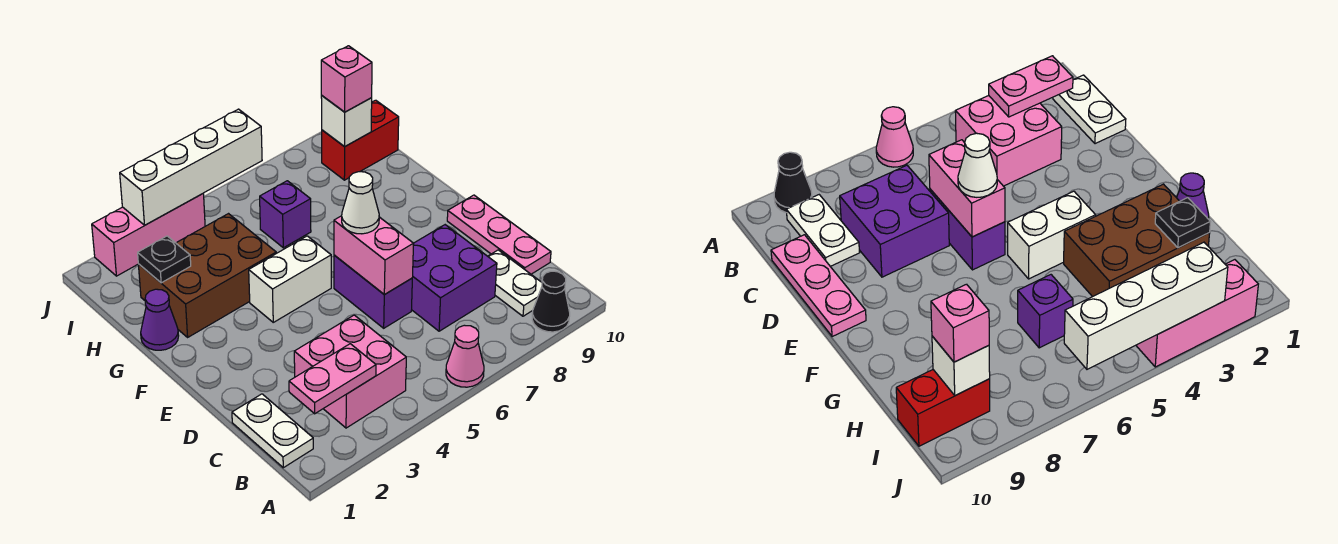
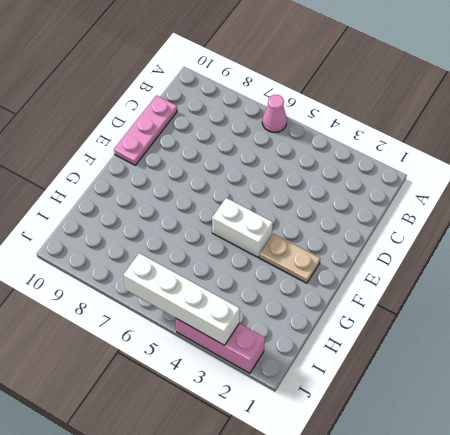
tan 1x2 plate [260,234,320,283] -> none
none -> black 1x1 cone [532,271,570,332]
none -> white 1x2 plate [232,394,313,468]
none -> pink 2x2 brick [294,315,406,428]

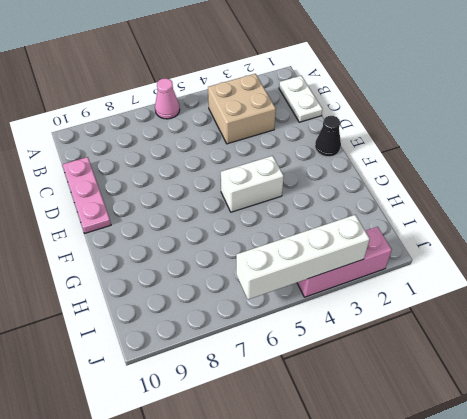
tan 2x2 brick [208,74,276,144] -> pink 2x2 brick [294,315,406,428]
black 1x1 cone [315,116,341,157] -> black 1x1 cone moved to [532,271,570,332]
none -> white 1x2 plate [488,250,542,316]
none -> purple 2x2 brick [412,225,497,331]
none -> purple 1x2 brick [334,255,412,328]

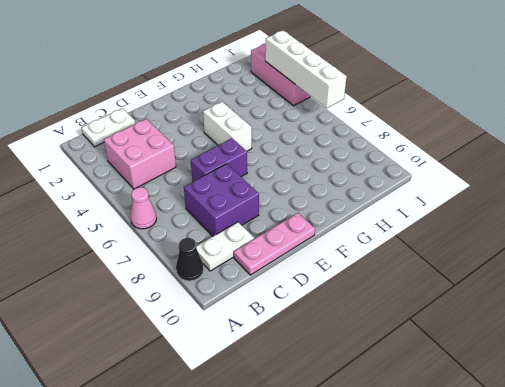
none -> purple 1x1 cone [141,289,179,350]
none -> brown 2x3 brick [138,214,276,337]
none -> purple 1x1 brick [260,181,311,248]

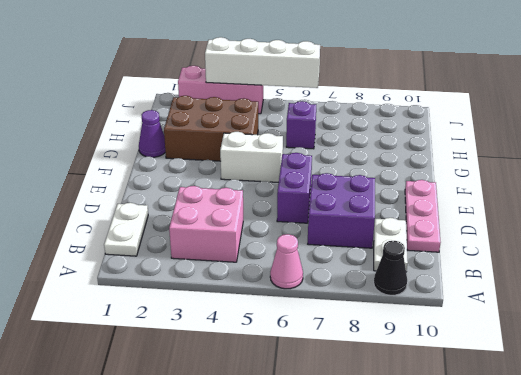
none -> red 1x2 brick [322,100,399,180]
none -> pink 1x2 plate [289,344,376,414]
none -> pink 1x2 brick [334,216,414,295]

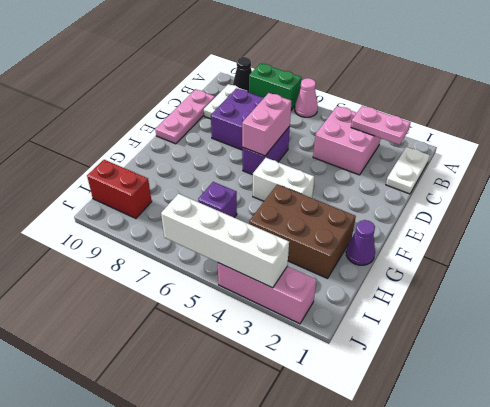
green 1x2 brick [249,63,302,110] -> none
none -> black 1x1 plate [138,236,191,283]
none -> white 1x1 brick [321,96,372,147]
none -> white 1x1 cone [342,172,379,234]

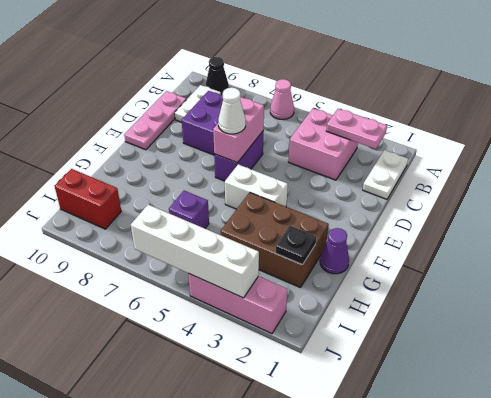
none -> white 1x1 brick [321,96,372,147]
none -> pink 1x1 brick [321,46,372,112]

